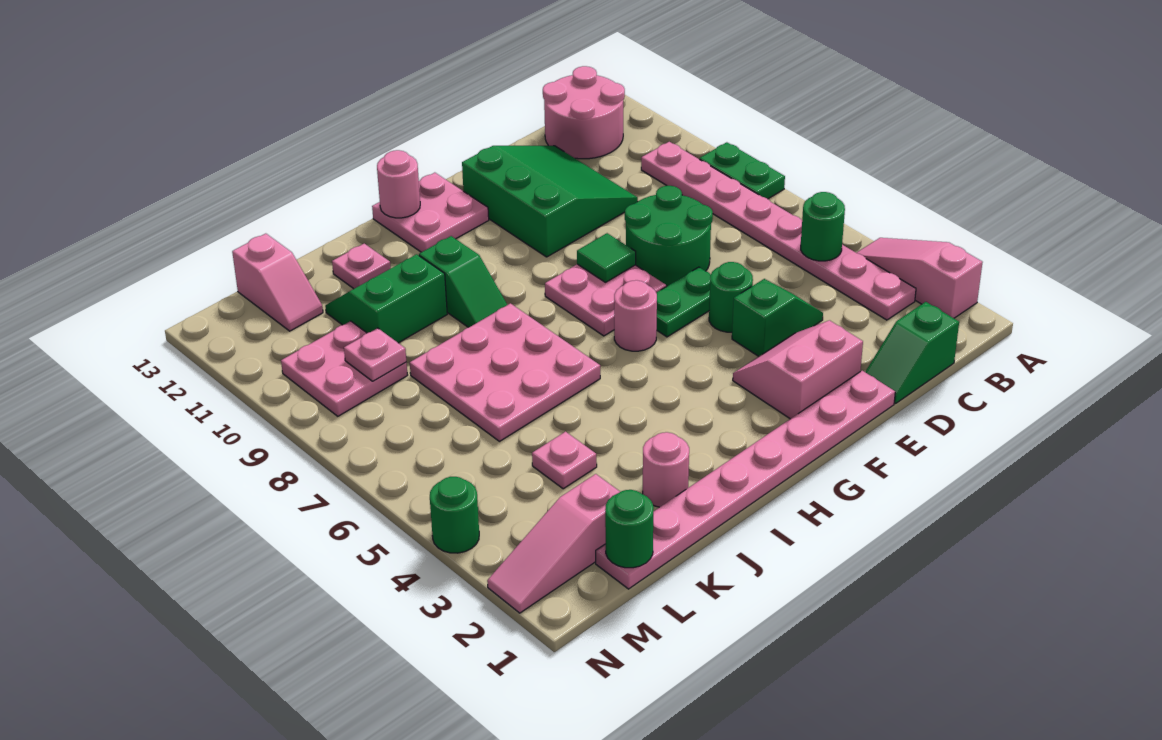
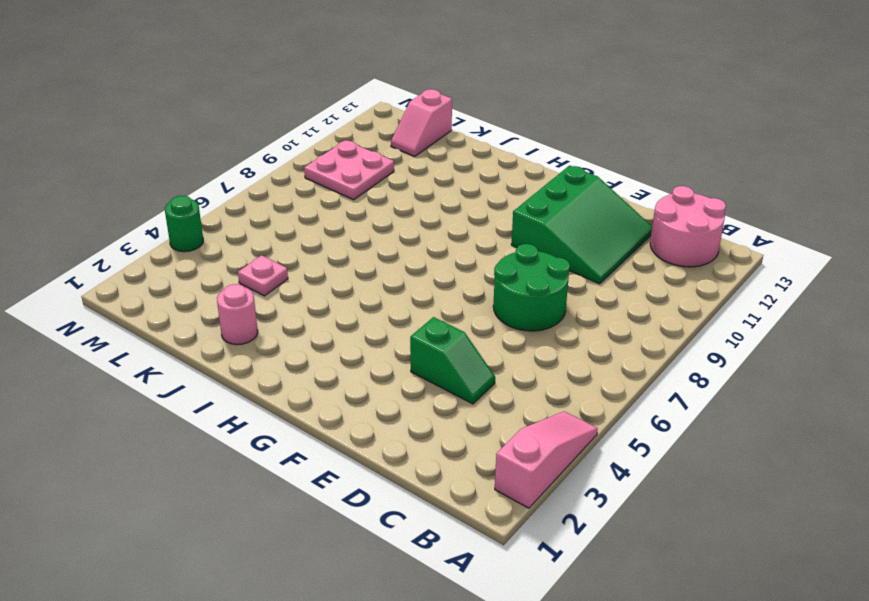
none -> green 1x2 plate [700,142,785,199]
none -> pink 1x8 plate [641,142,916,320]
none -> green 1x2 slope [865,302,959,404]
none -> pink 1x8 plate [596,370,895,589]

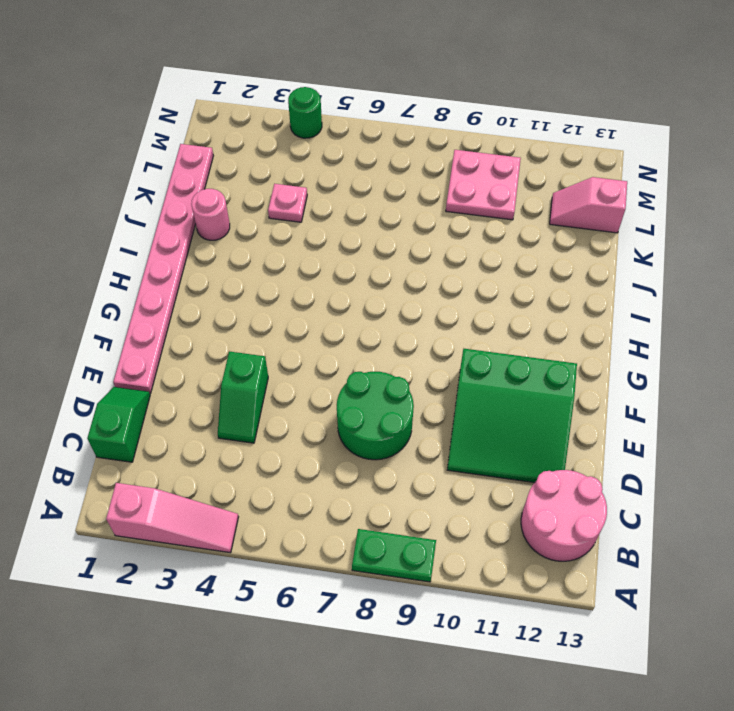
none -> pink 1x8 plate [641,142,916,320]
none -> pink 2x2 slope [733,320,863,419]
none -> green 1x1 round brick [709,262,753,332]
none -> green 1x2 plate [657,267,711,337]

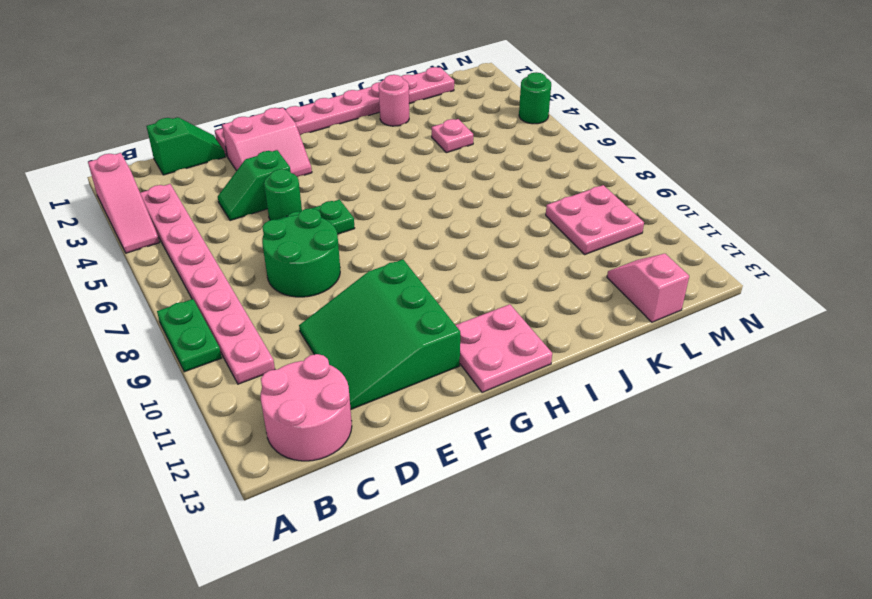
none -> pink 2x2 plate [545,264,666,336]
none -> pink 1x1 round brick [614,280,657,351]
none -> pink 3x3 plate [410,303,600,441]
none -> green 1x2 slope [419,236,507,327]

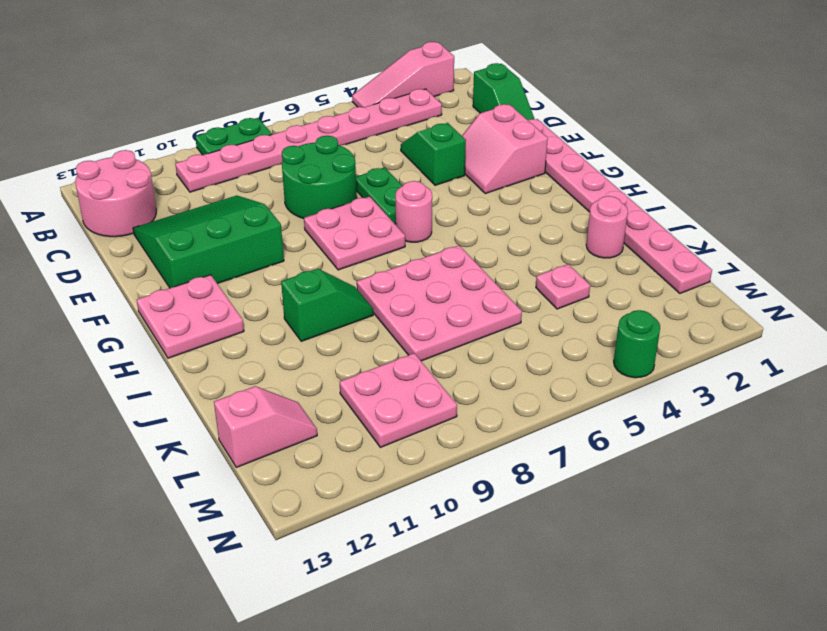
none -> green 1x1 round brick [709,262,753,332]
none -> green 2x2 slope [325,254,447,343]
none -> pink 1x1 plate [332,244,391,289]
none -> pink 1x3 slope [487,474,620,613]

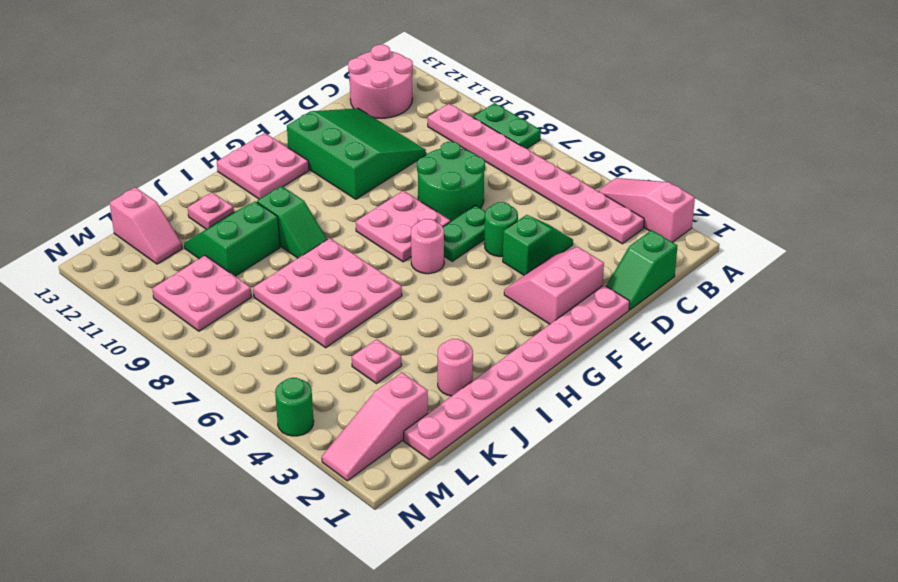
none -> green 1x1 round brick [801,192,845,261]
none -> green 1x1 tile [577,233,636,282]
none -> pink 1x1 round brick [377,150,420,218]
none -> green 1x1 round brick [605,490,654,568]

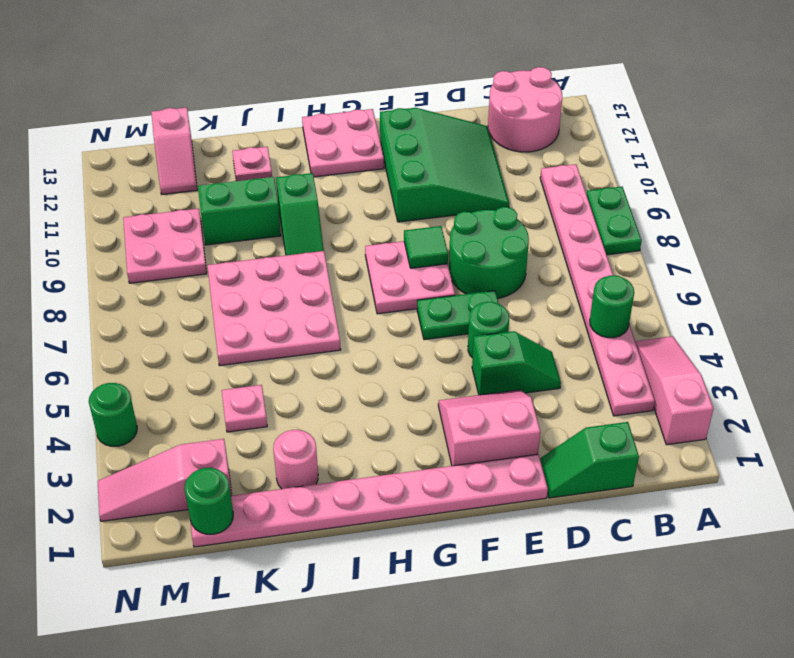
none -> pink 1x1 round brick [614,280,657,351]
none -> pink 1x1 round brick [377,150,420,218]
none -> pink 1x1 plate [344,328,406,381]

